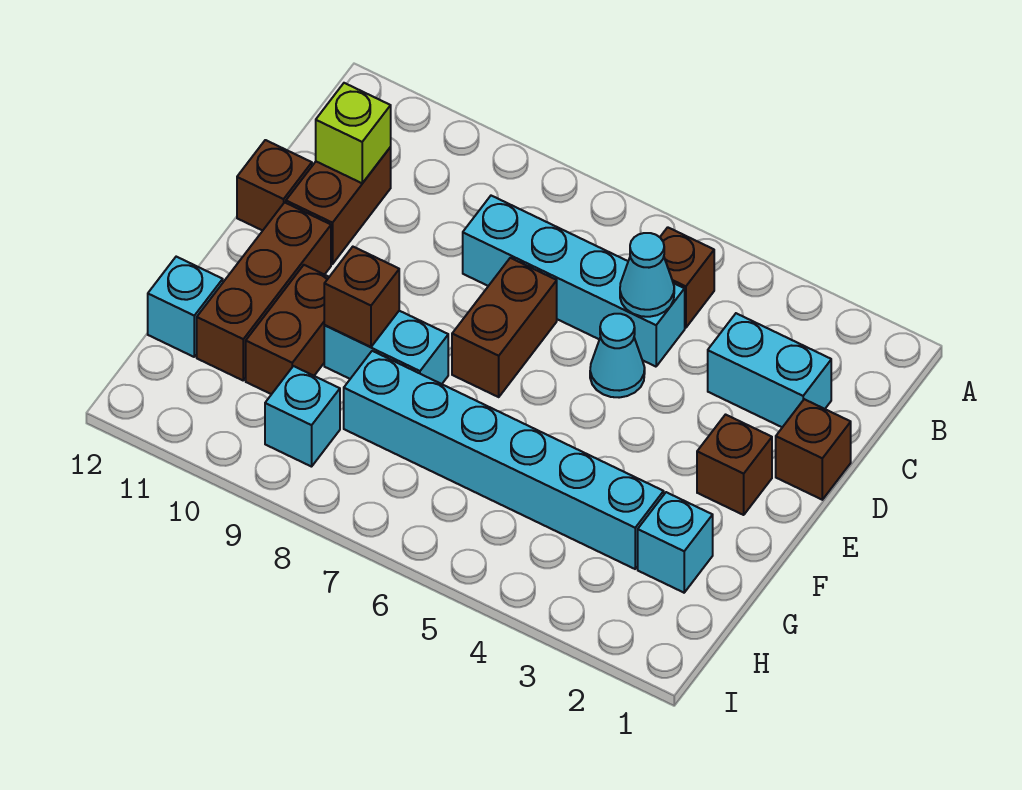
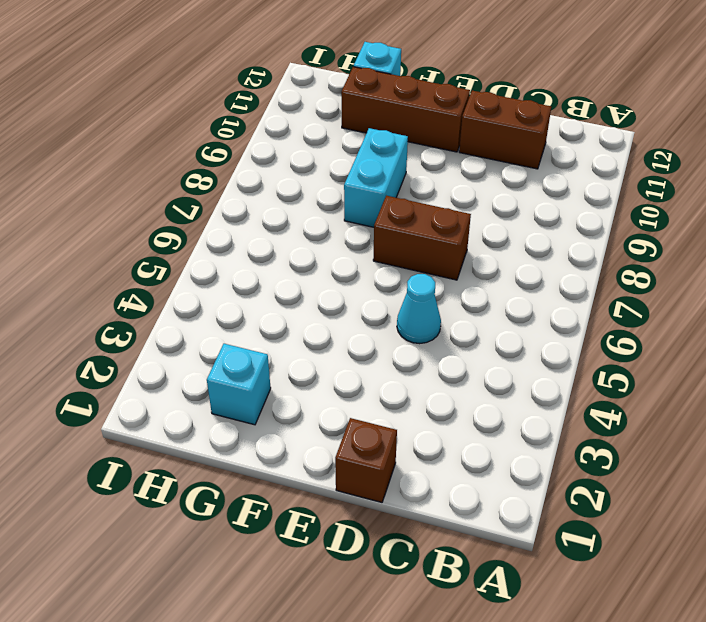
none -> brown 1x1 brick [660,227,714,328]
none -> cyan 1x2 brick [708,313,831,427]
none -> cyan 1x4 brick [463,196,685,367]

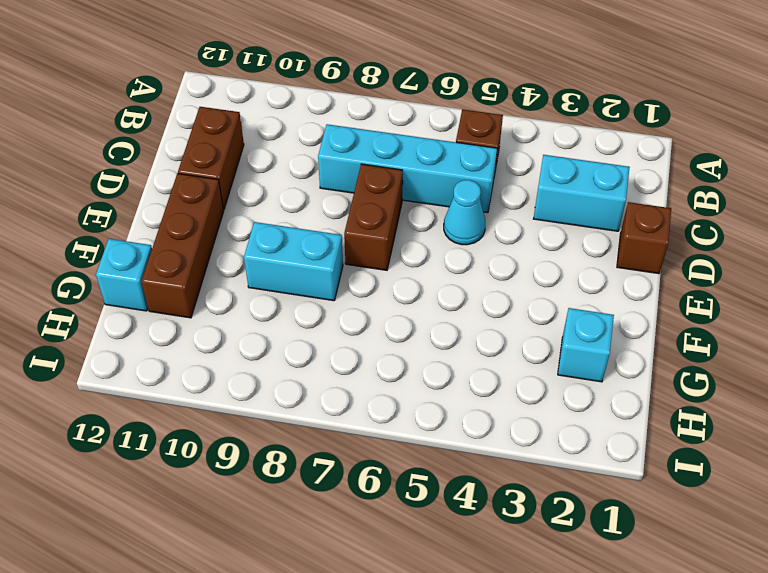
none -> brown 1x1 brick [237,140,312,231]
none -> brown 1x1 brick [697,415,772,515]
none -> brown 1x2 brick [246,265,329,394]

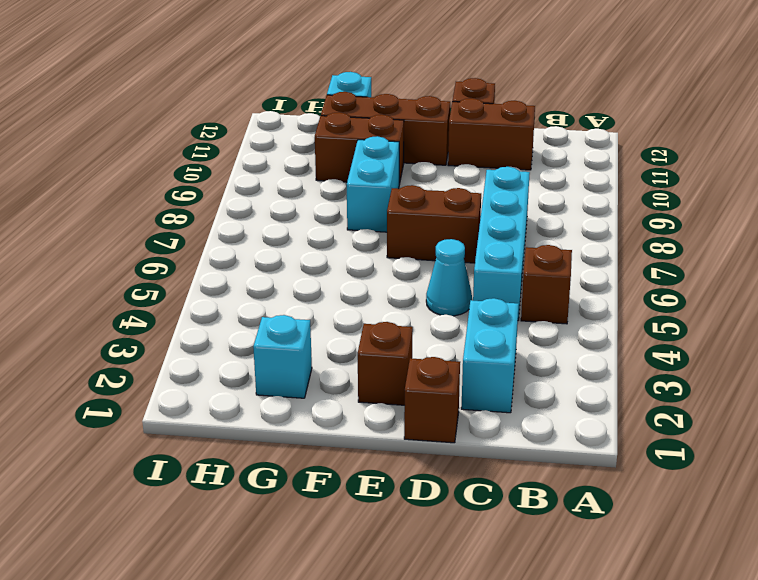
none -> cyan 1x6 brick [344,351,664,569]
none -> cyan 1x1 brick [265,366,340,467]
none -> cyan 1x1 cone [620,233,674,317]

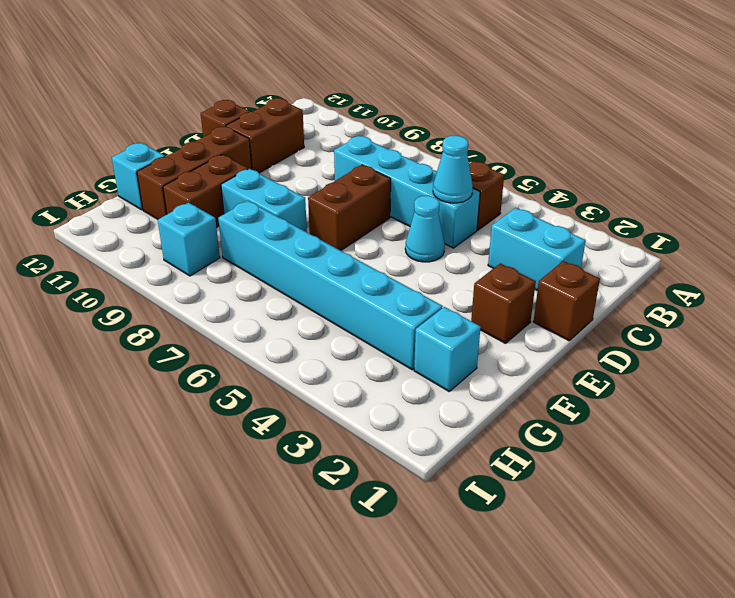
none -> lime 1x1 brick [316,83,391,183]
none -> brown 1x1 brick [324,247,399,347]

